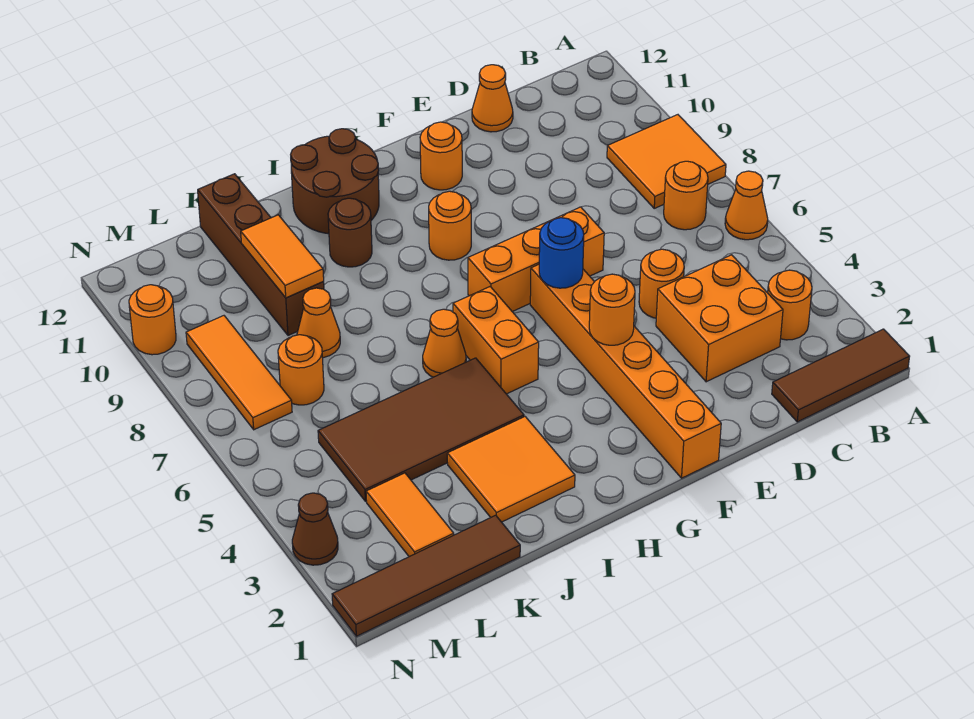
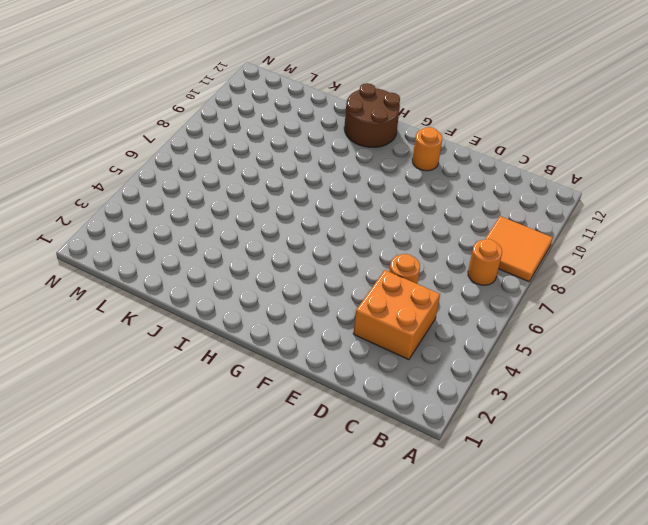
none -> brown 1x3 tile [772,329,910,422]
none -> orange 1x1 cone [725,171,768,240]
none -> orange 1x1 round brick [768,270,812,340]

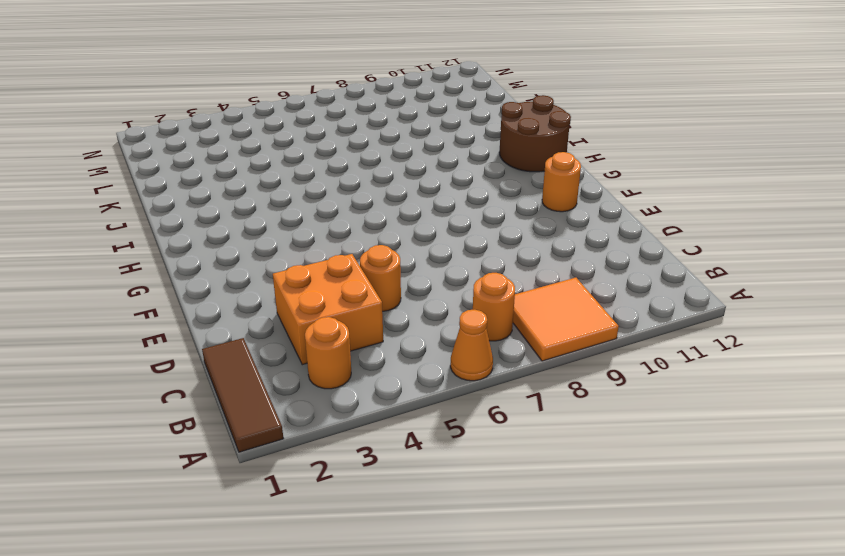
none -> orange 1x1 cone [472,65,513,132]
none -> orange 1x3 brick [468,207,604,312]
none -> orange 1x6 brick [530,264,721,478]

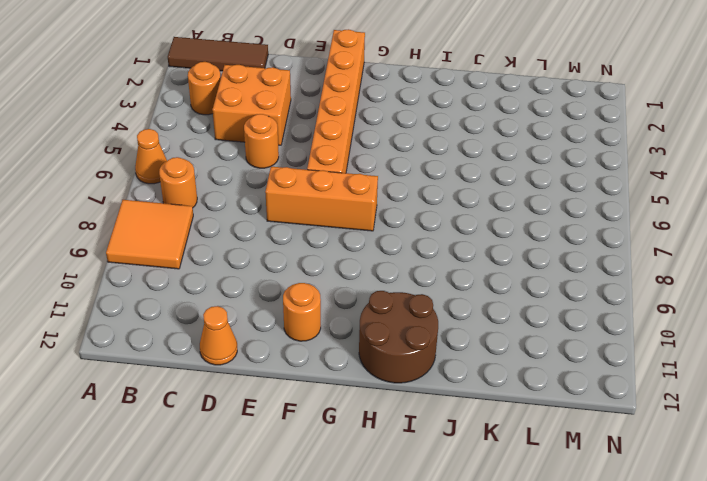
none -> orange 1x1 round brick [429,191,471,260]
none -> orange 1x2 brick [453,287,539,394]
none -> orange 2x2 tile [447,417,575,522]

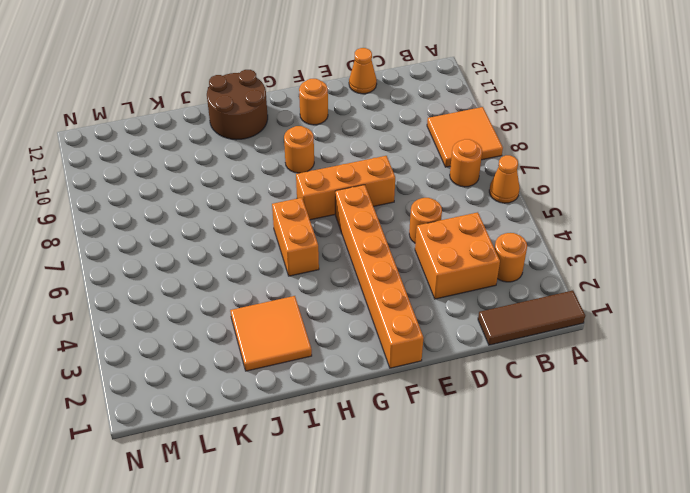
none -> brown 2x4 tile [318,358,524,501]
none -> orange 1x1 cone [423,309,466,377]
none -> brown 1x1 round brick [328,198,372,267]

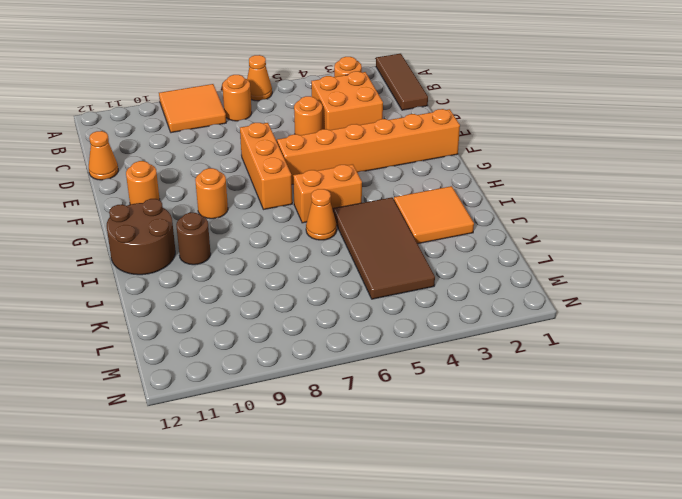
none -> brown 1x4 tile [332,515,520,636]
none -> orange 1x1 cone [297,288,340,358]
none -> brown 1x4 brick [198,174,324,335]

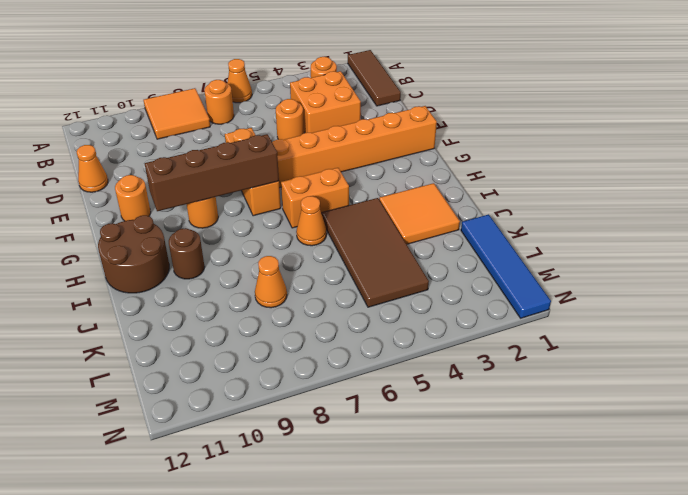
brown 1x4 brick [145,134,279,211] -> brown 1x4 brick moved to [198,174,324,335]
blue 1x4 tile [461,214,551,318] -> brown 1x4 tile [332,515,520,636]
none -> orange 1x2 tile [366,473,454,557]
none -> orange 1x1 round brick [278,335,324,405]
none -> orange 1x3 tile [186,316,292,430]

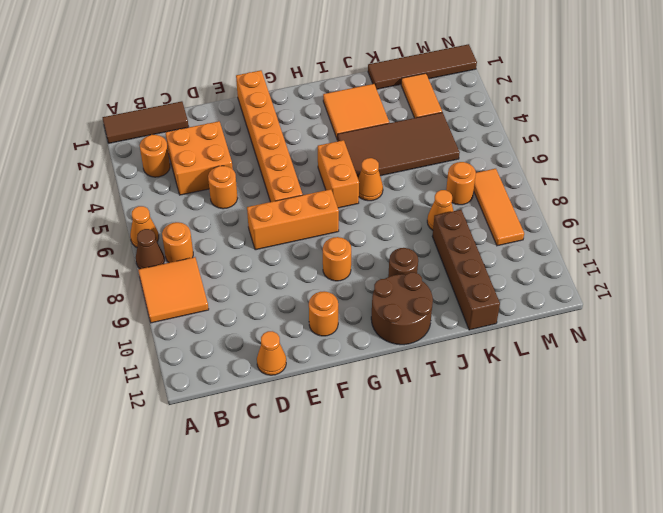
brown 1x1 cone [136,229,164,269] -> brown 1x1 cone moved to [292,493,338,565]
none -> orange 1x1 round brick [129,285,176,355]
none -> orange 1x1 round brick [589,274,635,345]
none -> blue 1x1 round brick [539,218,584,288]

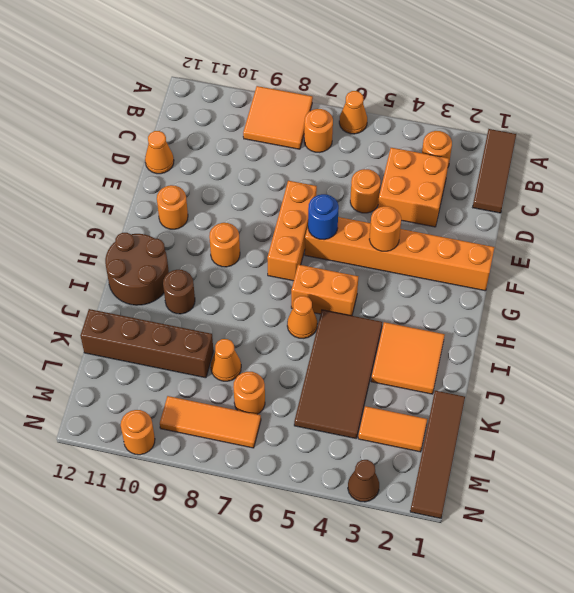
none -> orange 1x2 tile [241,215,324,298]

